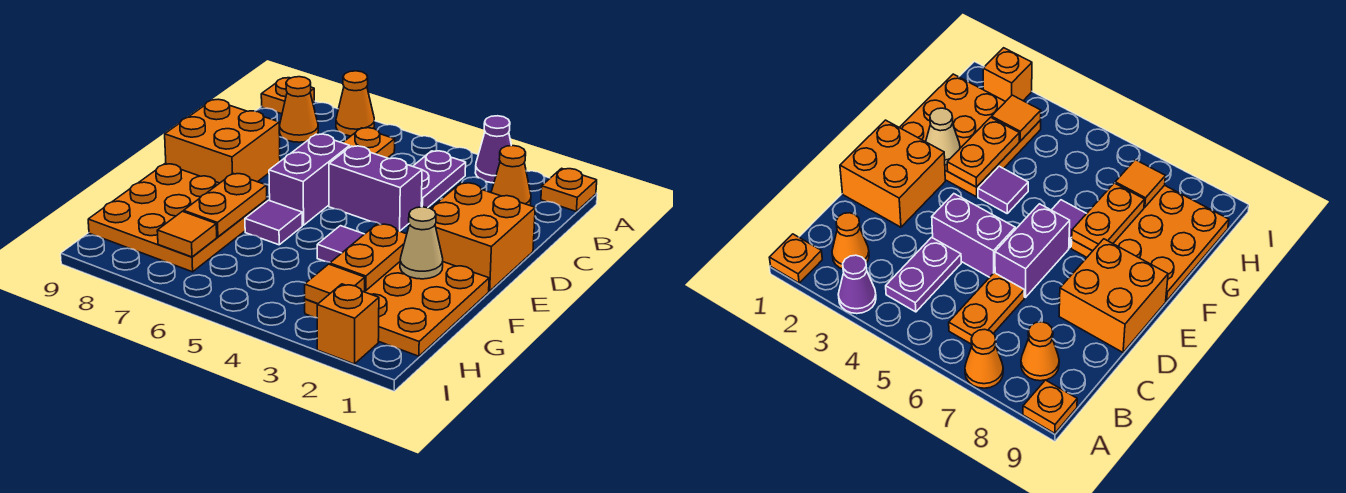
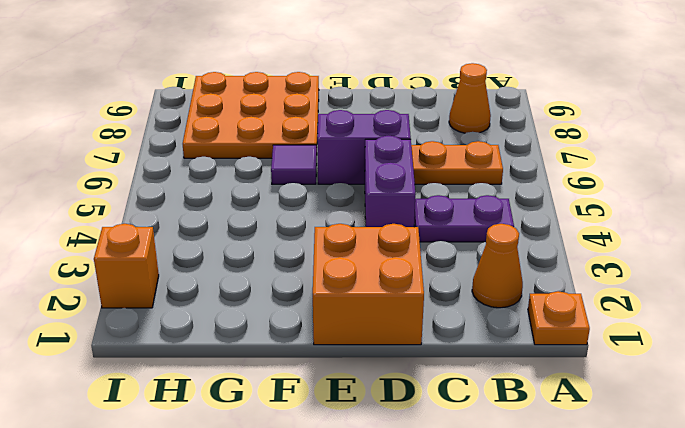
none -> purple 1x1 cone [475,116,511,183]
none -> orange 1x1 cone [336,71,374,136]
none -> orange 1x1 plate [261,78,314,114]

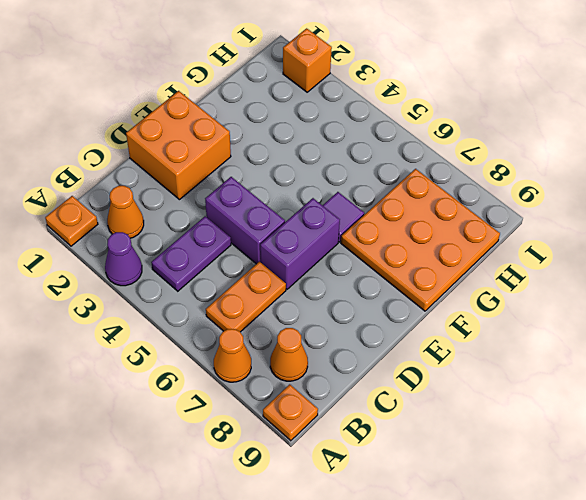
none -> orange 2x2 brick [165,99,280,183]
none -> orange 3x3 plate [305,262,489,356]
none -> purple 1x1 tile [317,226,364,263]

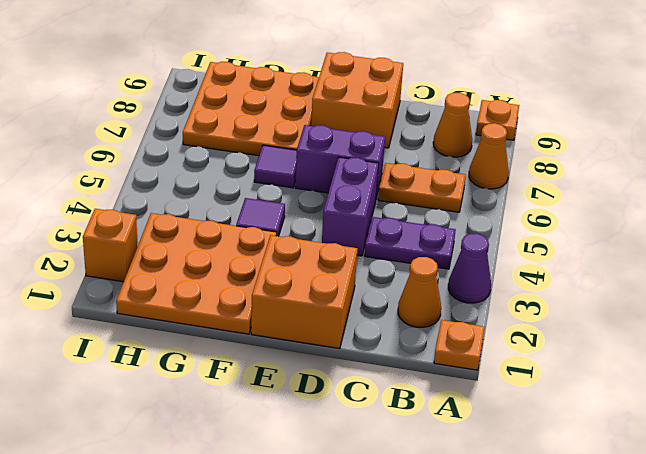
none -> tan 1x1 cone [400,207,443,279]
none -> orange 1x2 plate [330,224,407,291]
none -> orange 1x2 plate [184,173,267,237]

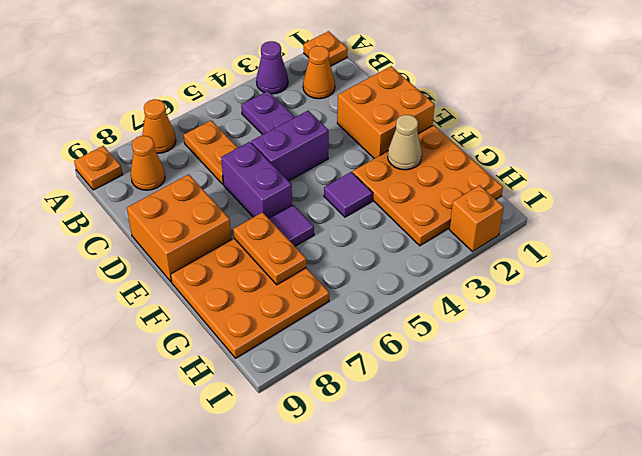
none -> orange 1x2 plate [330,224,407,291]
none -> orange 1x1 tile [305,264,365,304]
none -> orange 1x1 tile [157,211,217,257]

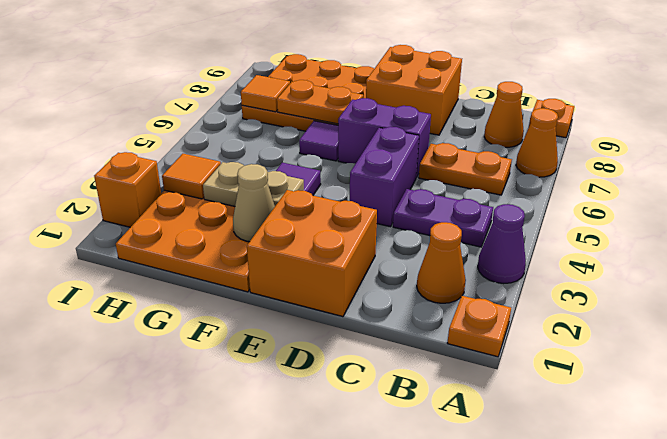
tan 1x2 plate [203,162,304,206] -> orange 1x2 plate [330,224,407,291]

